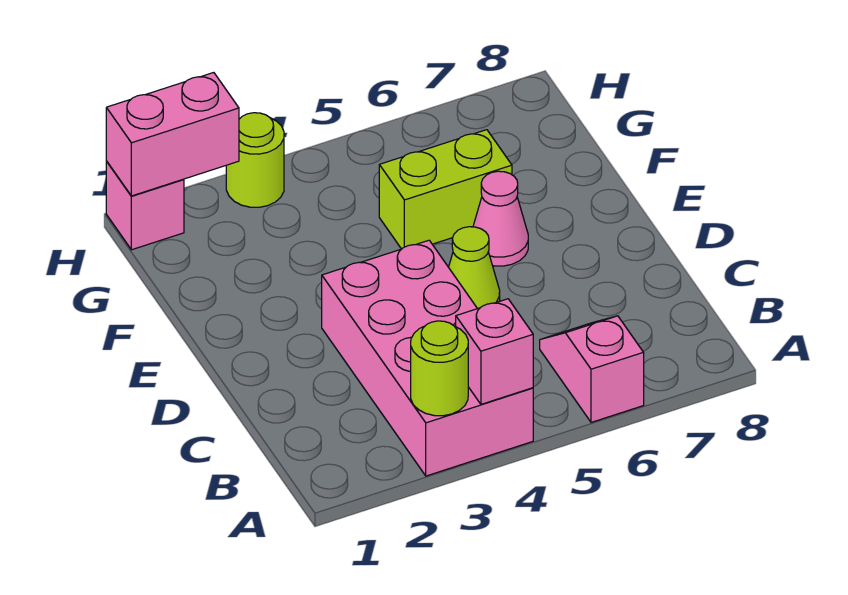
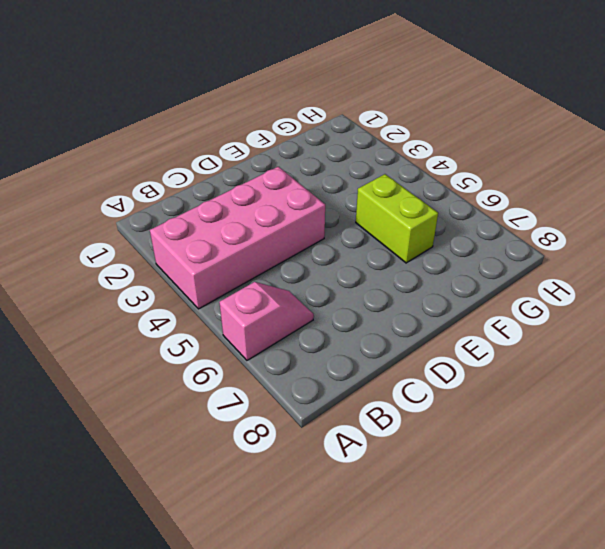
none -> lime 1x1 cone [449,227,500,309]
none -> pink 1x1 cone [473,171,528,266]

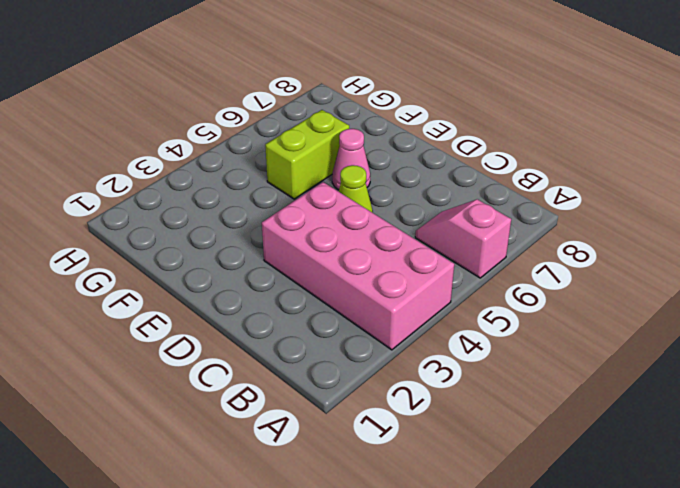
none -> pink 1x1 brick [106,161,184,250]
none -> lime 1x1 round brick [226,113,284,207]

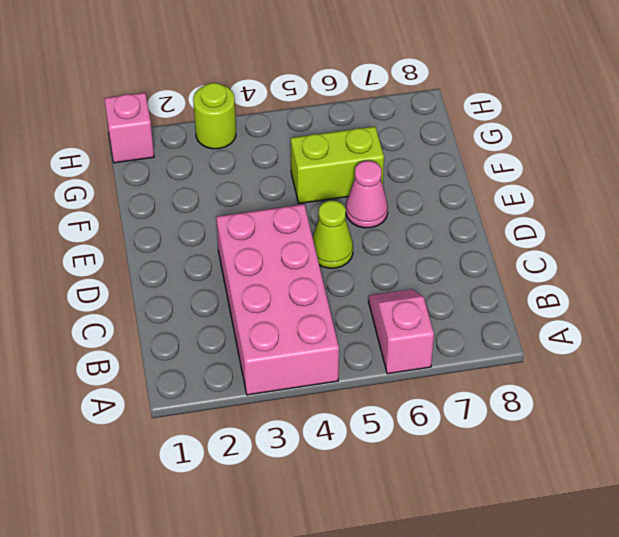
none -> lime 1x1 round brick [411,321,468,416]
none -> pink 1x1 brick [456,299,533,404]

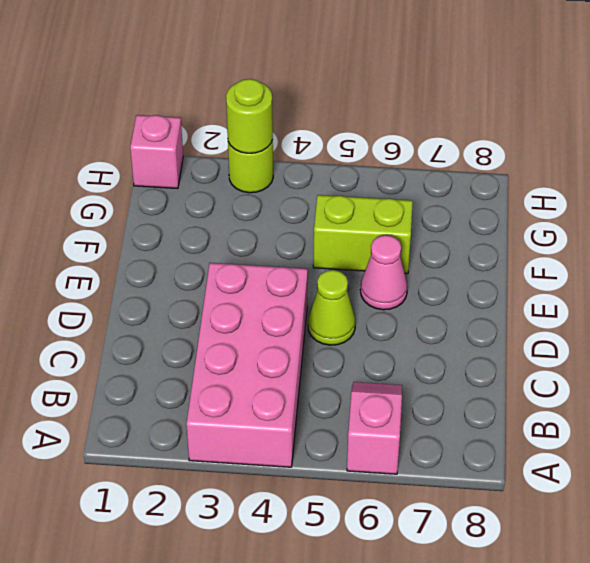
lime 1x1 round brick [226,79,273,153] -> lime 1x1 round brick moved to [411,321,468,416]
none -> pink 1x1 brick [456,299,533,404]
none -> pink 1x2 brick [106,73,239,196]

